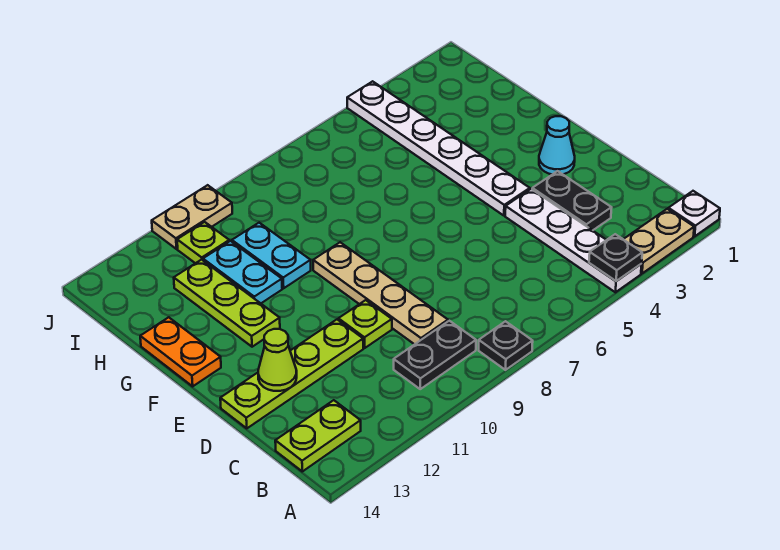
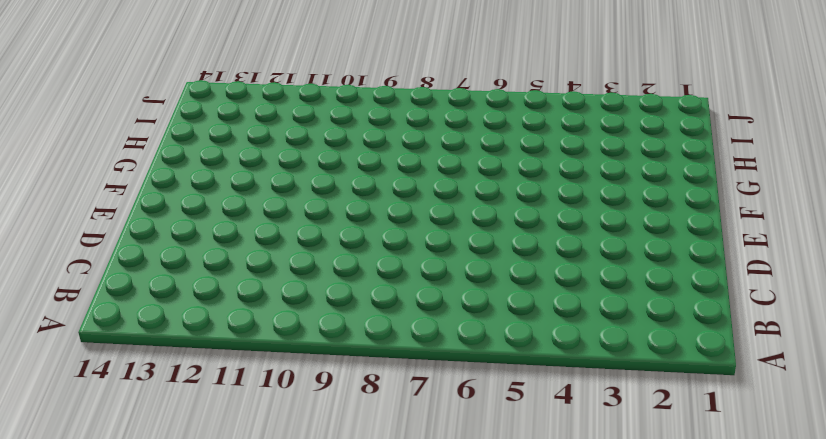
none -> white 1x1 plate [668,191,720,236]
none -> tan 1x2 plate [623,209,694,273]
none -> white 1x4 plate [505,189,642,292]

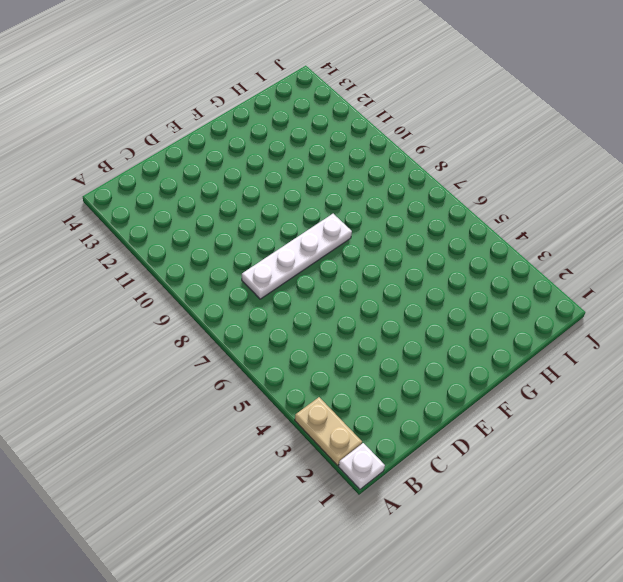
white 1x4 plate [242,214,352,299] -> white 1x4 plate moved to [505,189,642,292]
none -> black 1x1 plate [479,321,533,370]
none -> black 1x2 plate [394,321,476,389]
none -> lime 1x2 plate [275,400,361,471]

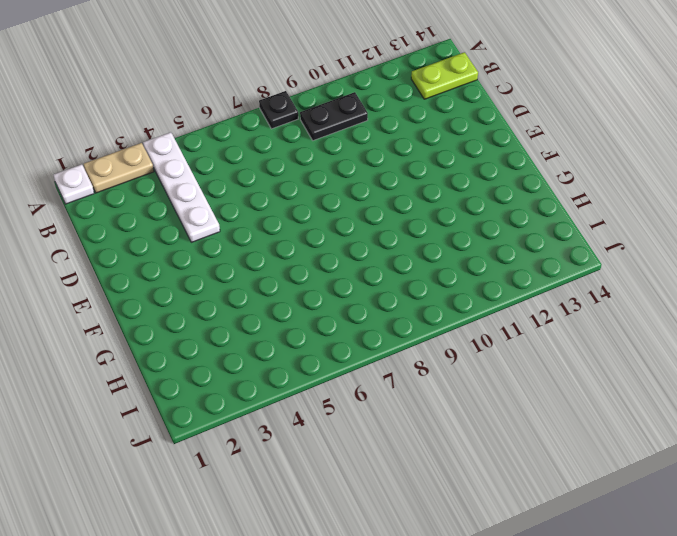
none -> black 1x2 plate [532,171,612,230]
none -> tan 1x4 plate [313,242,448,344]
none -> lime 1x1 plate [338,300,392,348]

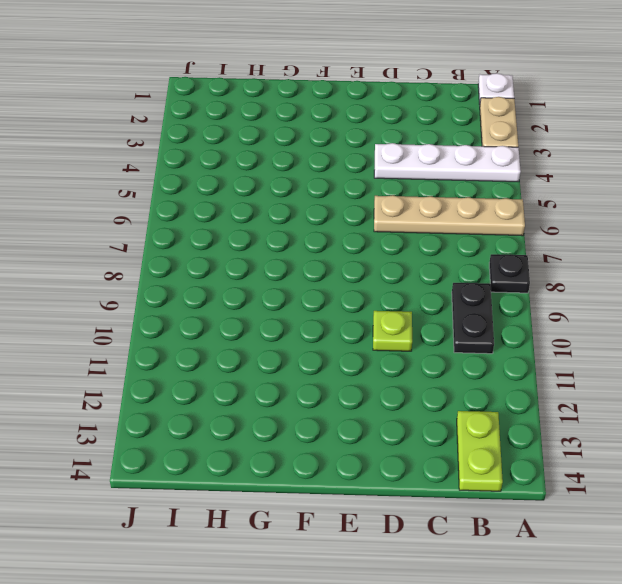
tan 1x4 plate [374,195,525,236] -> tan 1x4 plate moved to [313,242,448,344]
none -> black 1x2 plate [532,171,612,230]
none -> lime 1x4 plate [220,320,363,428]
none -> cyan 1x1 cone [539,116,575,174]

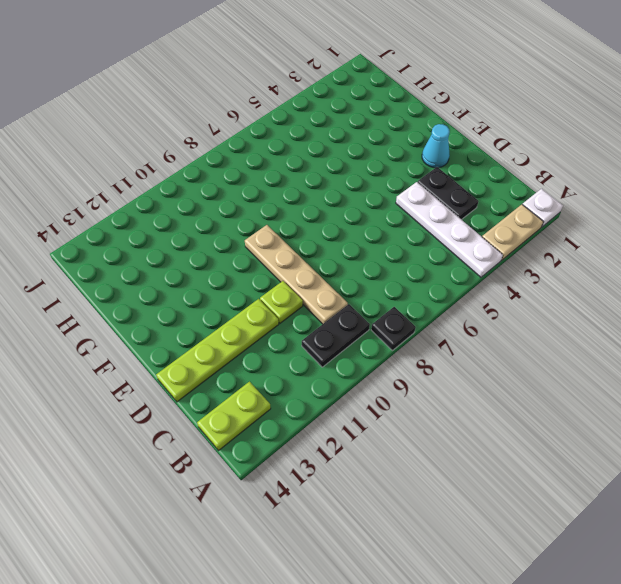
none -> white 1x6 plate [347,81,530,216]
none -> lime 1x3 plate [174,259,280,347]
none -> orange 1x2 plate [140,317,221,386]

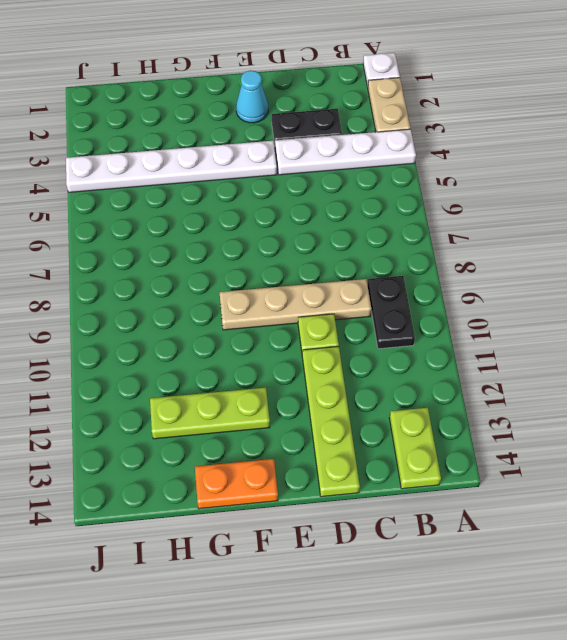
none -> black 1x1 plate [479,321,533,370]
none -> cyan 1x2 plate [232,223,311,288]
none -> cyan 1x2 plate [203,241,282,303]

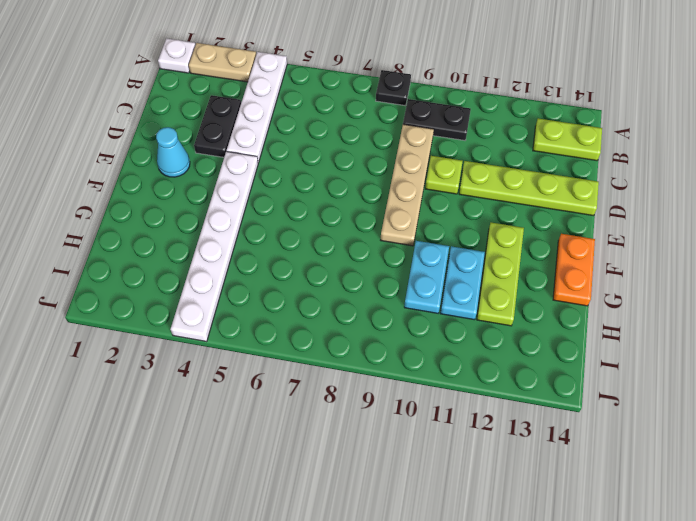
none -> lime 1x1 plate [177,222,229,263]
none -> tan 1x2 plate [152,185,232,249]
none -> black 1x1 plate [589,234,642,281]

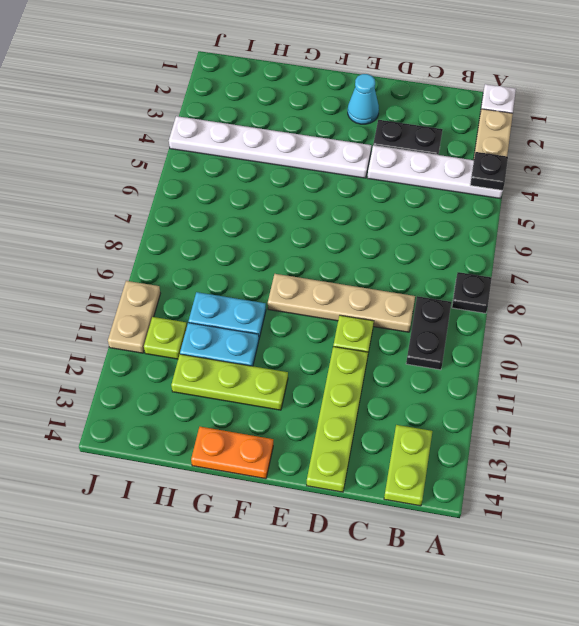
none -> lime 1x1 cone [258,329,297,391]

